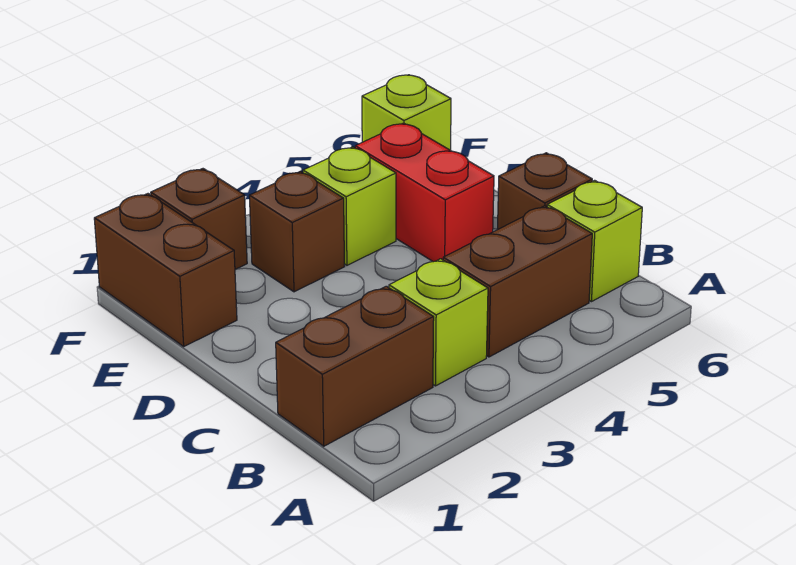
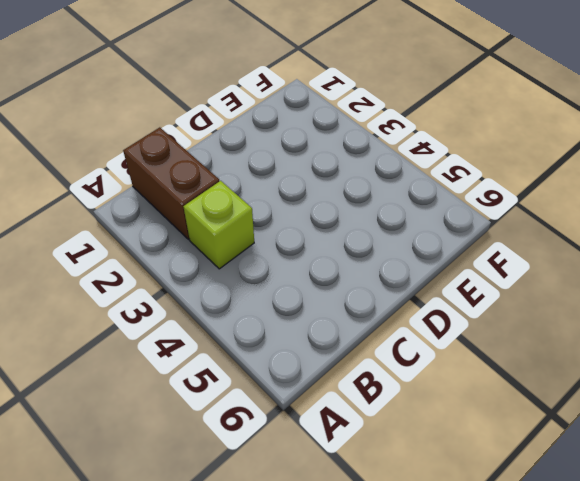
none -> brown 1x2 brick [443,206,592,357]
none -> lime 1x1 brick [547,180,642,302]

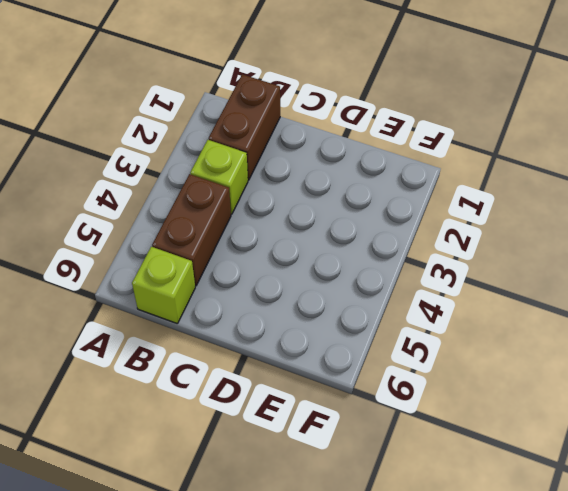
none -> brown 1x1 brick [497,153,592,230]
none -> red 1x2 brick [355,123,494,262]

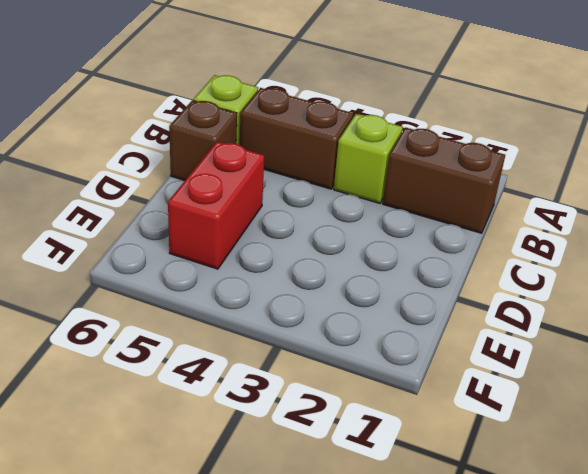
none -> brown 1x2 brick [94,194,237,346]
none -> brown 1x1 brick [249,171,345,292]

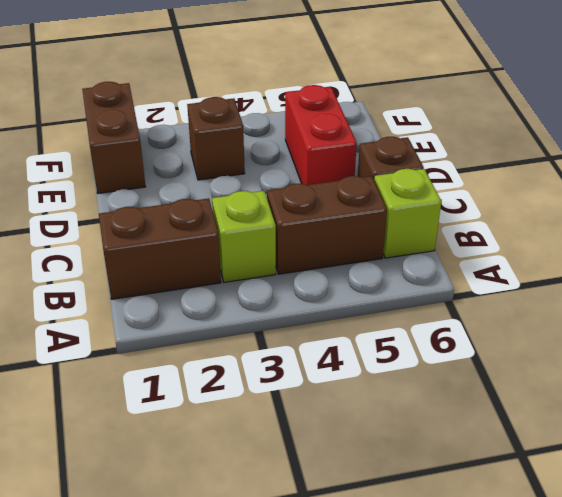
none -> lime 1x1 brick [303,147,396,265]
none -> brown 1x1 brick [151,169,247,270]

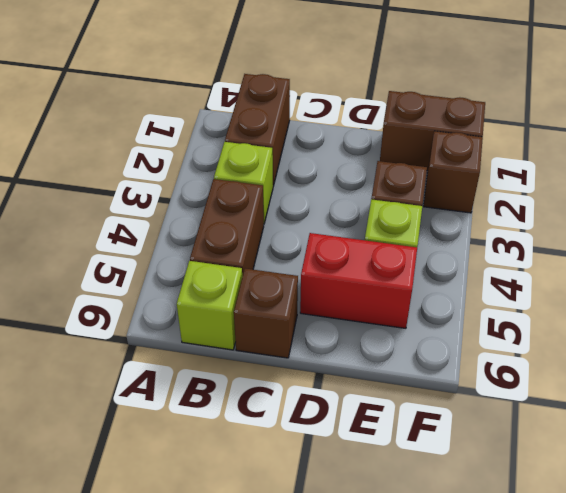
none -> lime 1x1 brick [362,75,451,150]

